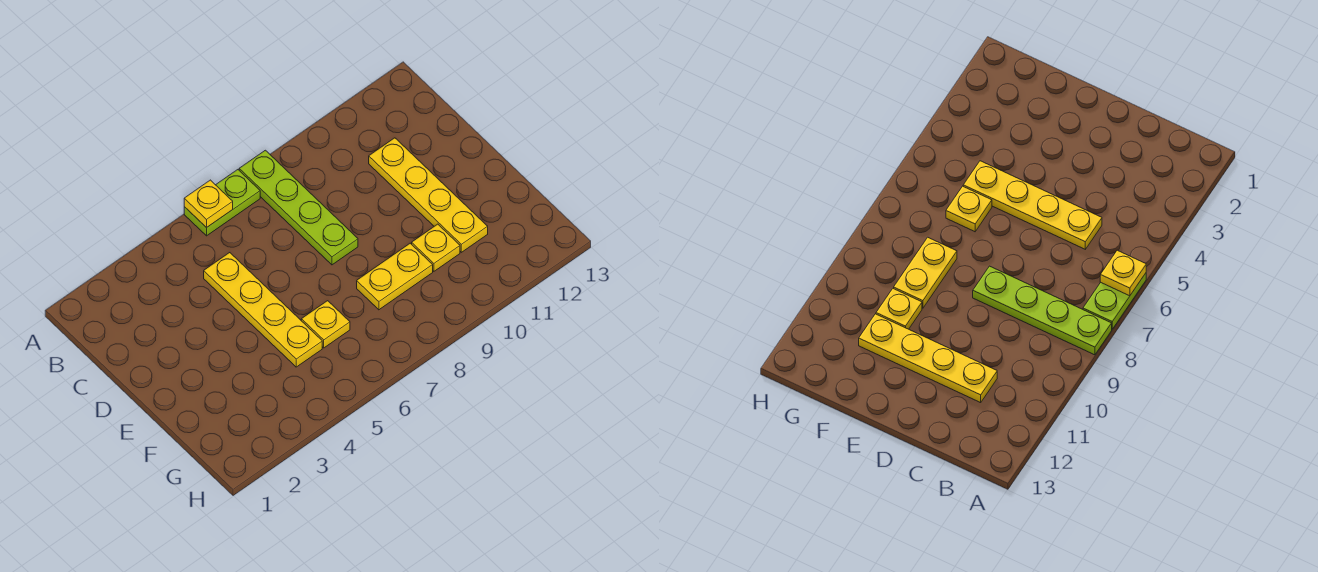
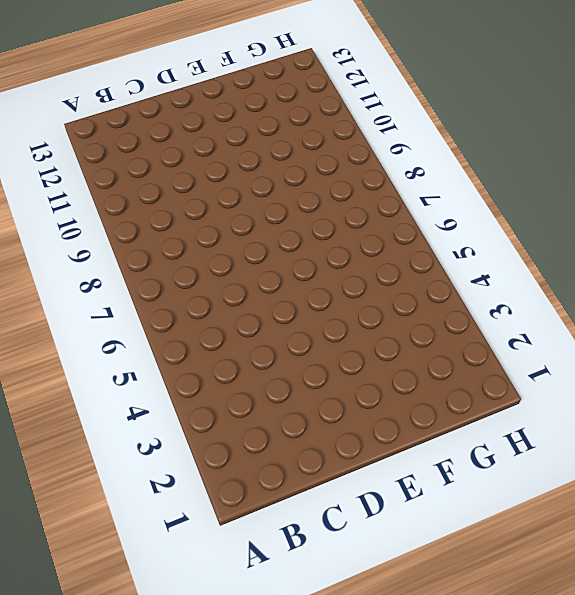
none -> lime 1x2 plate [184,170,260,236]
none -> lime 1x4 plate [239,150,358,265]

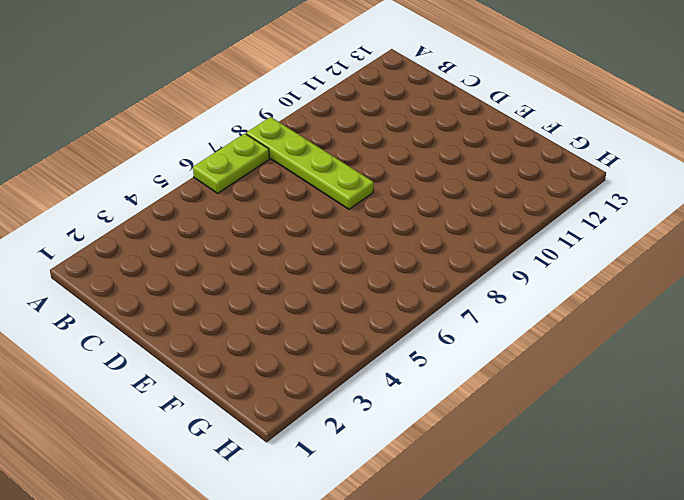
none -> yellow 1x4 plate [204,253,322,367]
none -> yellow 1x4 plate [369,138,488,252]

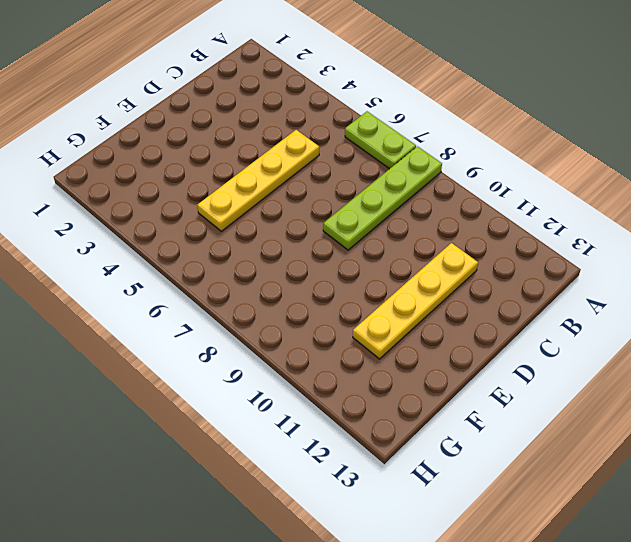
none -> yellow 1x1 plate [301,301,350,348]
none -> yellow 1x2 plate [357,243,433,310]

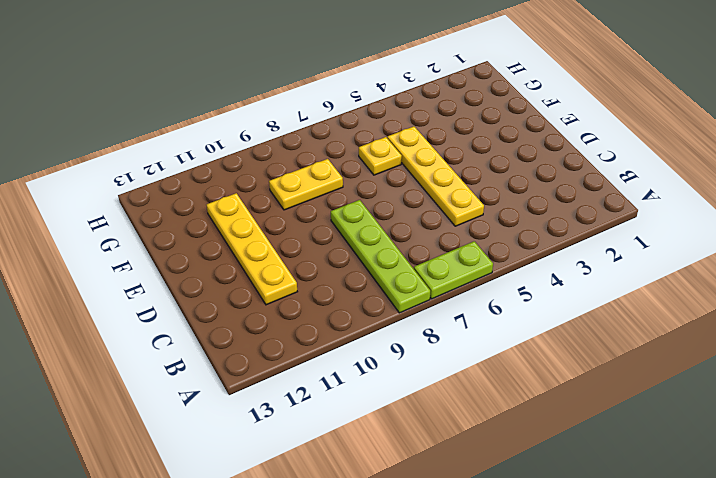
none -> yellow 1x1 plate [412,224,460,271]
none -> yellow 1x1 plate [184,180,233,228]

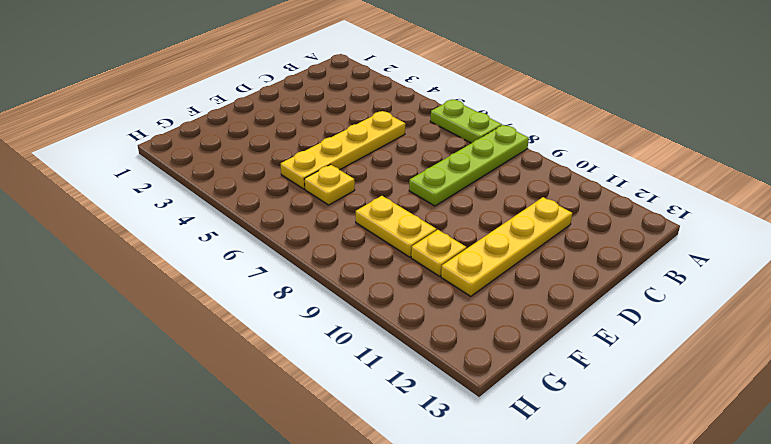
none -> yellow 1x1 plate [184,180,233,228]

